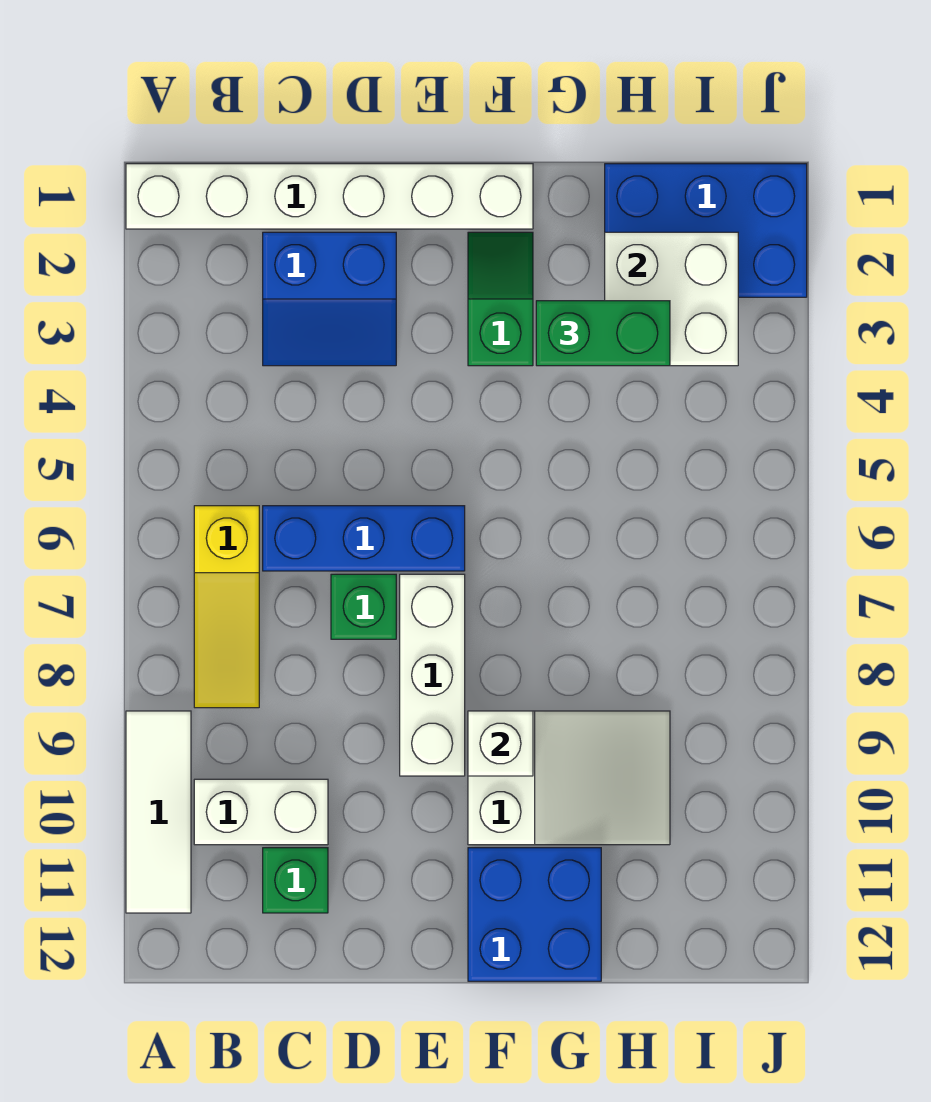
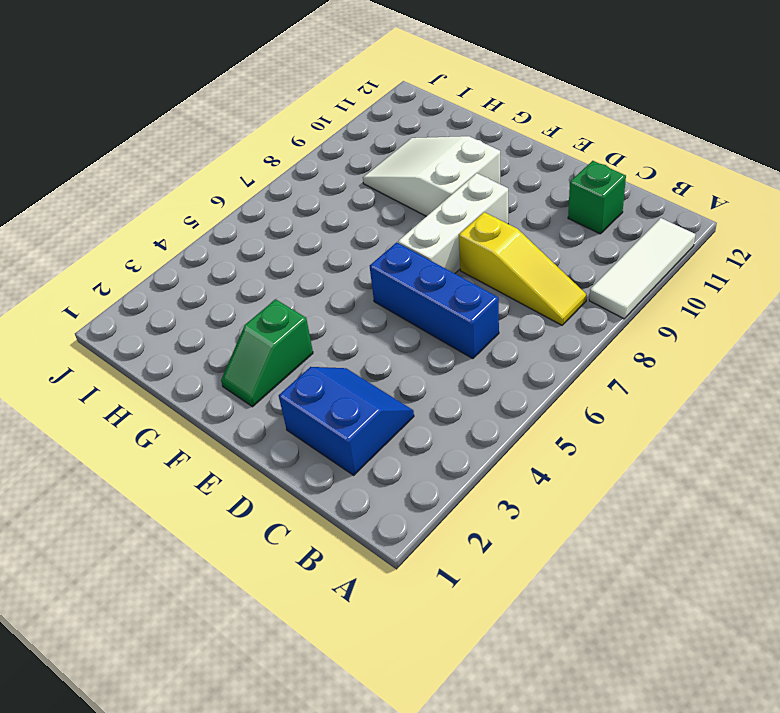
yellow 1x3 slope [459,212,587,325] -> yellow 1x3 slope turned to [194,506,259,708]
none -> white 1x6 brick [126,164,533,229]
none -> white 1x2 brick [194,779,328,845]
none -> green 1x1 brick [331,574,396,639]

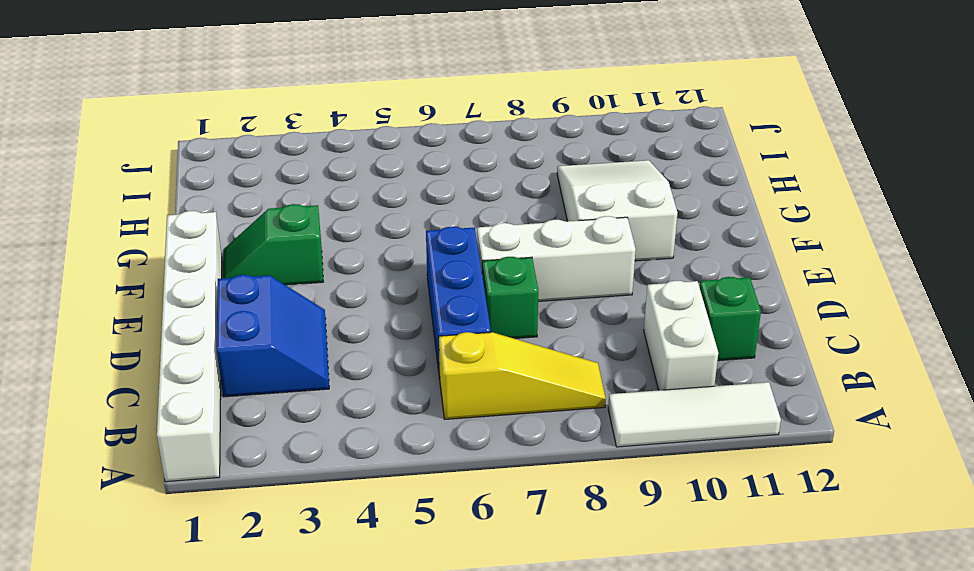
none -> blue 2x2 brick [468,848,601,981]
none -> blue 2x3 brick [605,164,807,297]
none -> white 1x1 brick [468,711,533,776]

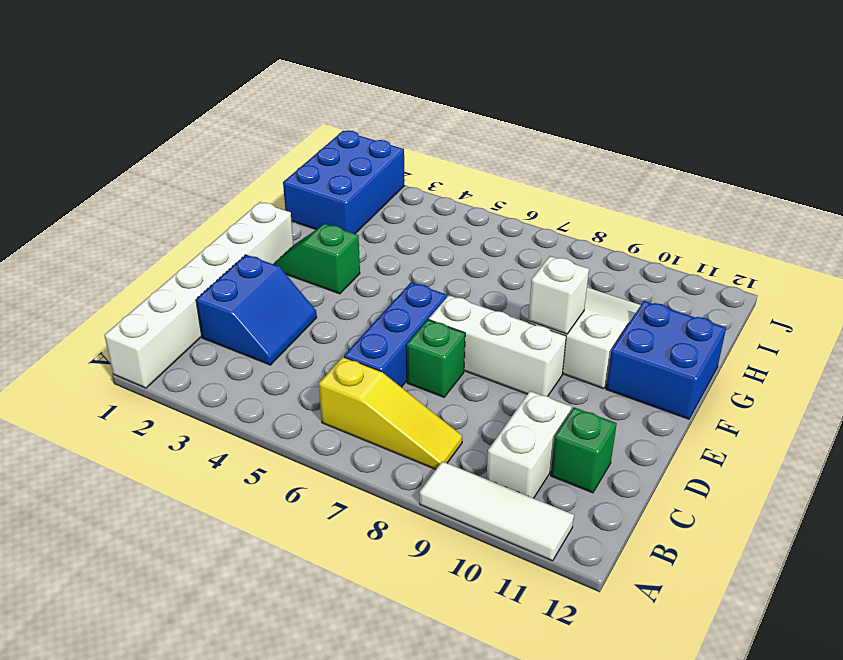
none -> white 2x2 brick [605,232,738,366]
none -> green 1x2 brick [536,301,670,366]

